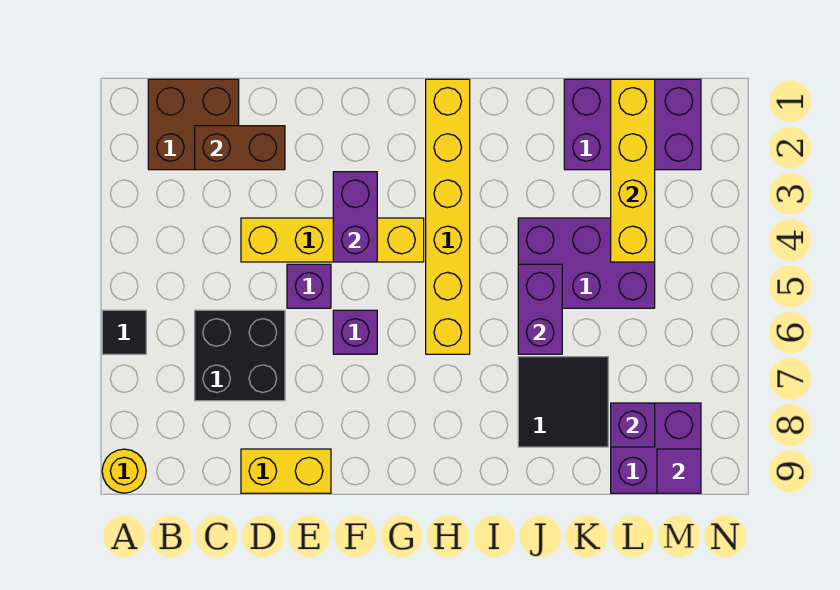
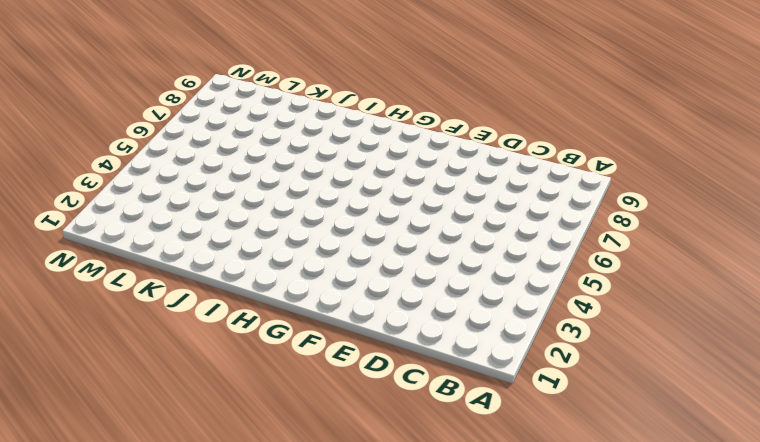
none -> black 1x1 tile [102,310,146,354]
none -> yellow 1x1 round brick [102,449,146,493]
none -> brown 2x2 brick [148,79,239,170]

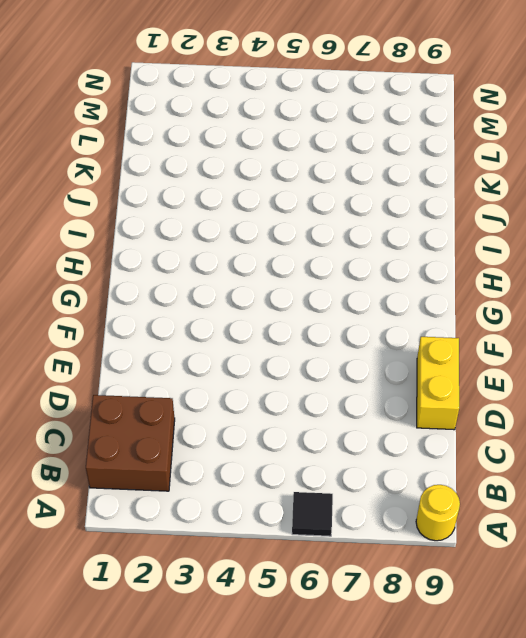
none -> black 2x2 brick [195,310,285,401]
none -> yellow 1x4 brick [241,218,424,262]
none -> purple 1x1 brick [287,264,331,308]

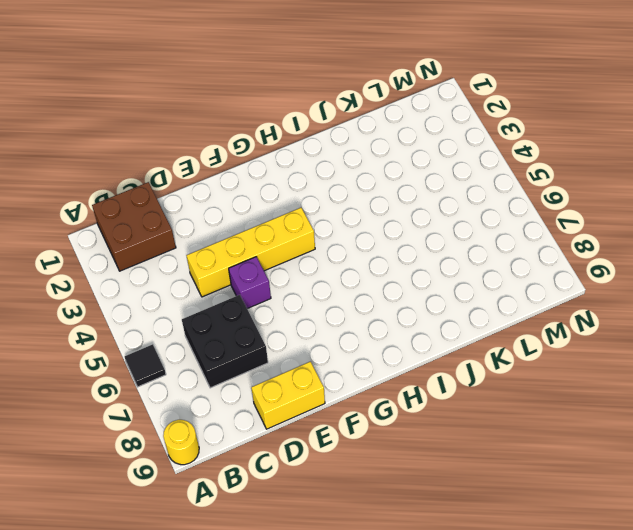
none -> purple 1x1 brick [333,310,377,354]
none -> yellow 1x6 brick [426,79,470,354]
none -> purple 2x3 brick [518,218,655,308]

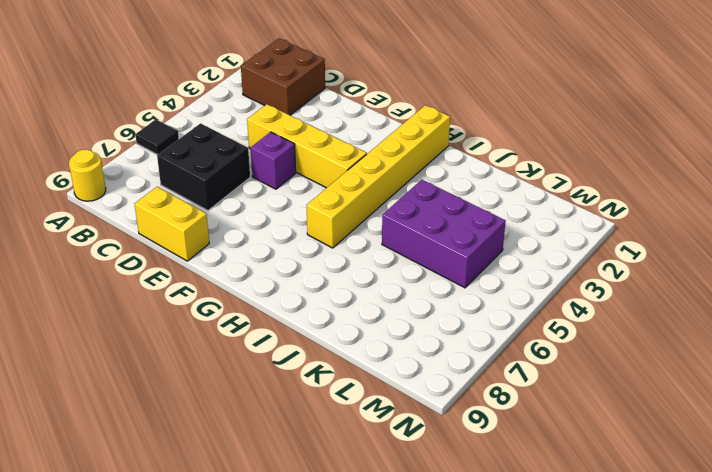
none -> purple 1x1 brick [333,310,377,354]
none -> black 2x2 tile [518,357,608,447]
none -> purple 2x3 brick [564,79,701,170]

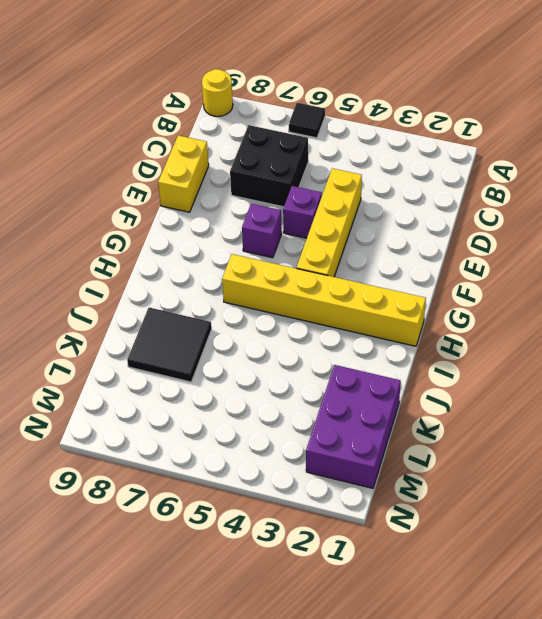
none -> brown 2x2 brick [148,79,239,170]
none -> purple 2x3 brick [518,218,655,308]
none -> purple 2x2 brick [611,403,701,493]

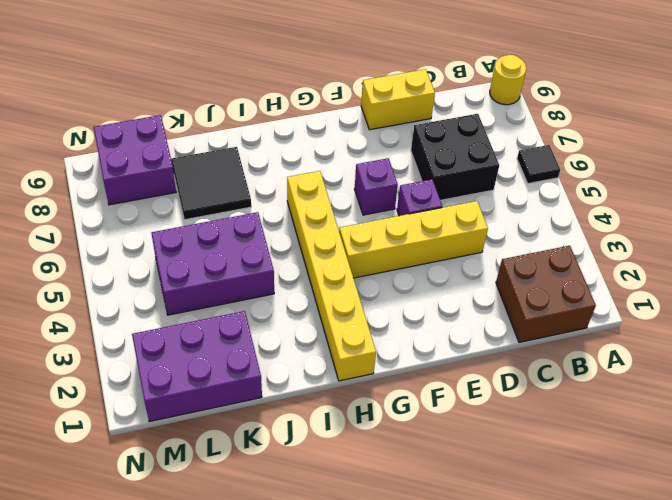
none -> brown 1x2 brick [195,126,285,170]
none -> purple 1x2 brick [333,172,377,262]
none -> purple 1x2 brick [518,264,562,354]

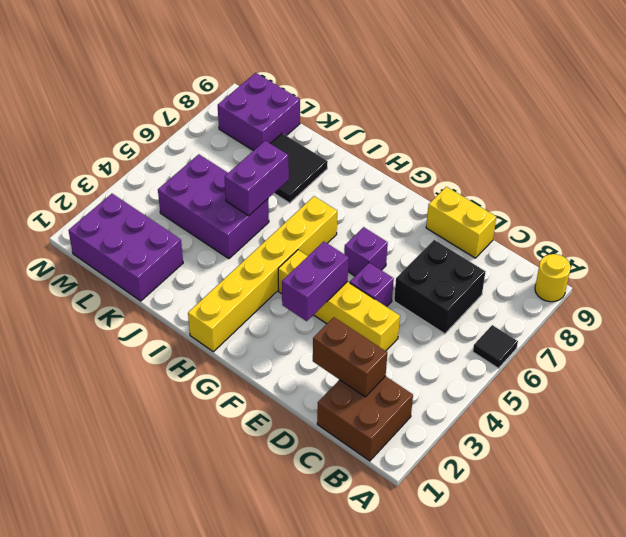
none -> yellow 1x4 brick [611,79,655,262]
none -> purple 1x1 brick [611,403,655,447]
none -> purple 1x1 tile [657,449,701,493]

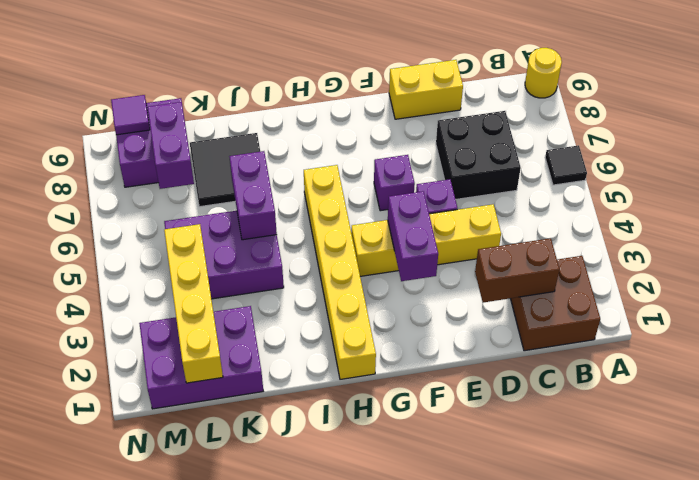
purple 1x2 brick [148,102,194,189] -> purple 1x1 brick [611,403,655,447]

